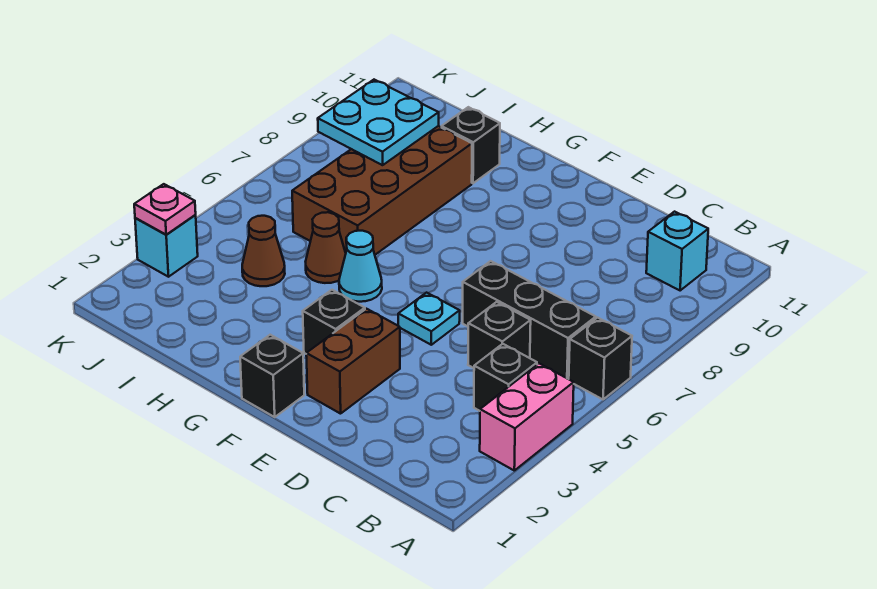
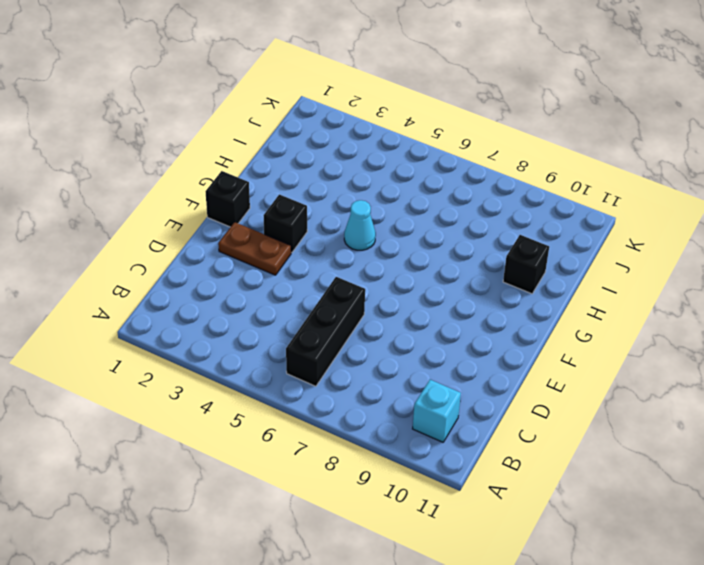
brown 1x2 plate [218,222,291,275] -> brown 1x2 brick [306,309,400,414]
none -> pink 1x2 brick [480,364,574,470]
none -> black 1x1 brick [569,318,632,399]
none -> black 1x1 brick [474,344,537,411]

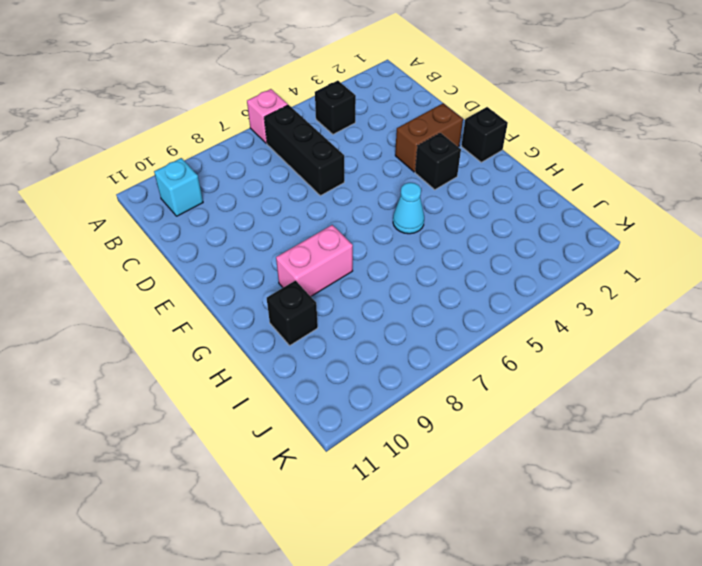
pink 1x1 brick [247,89,288,143] -> black 1x1 brick [569,318,632,399]
pink 1x2 brick [276,225,353,296] -> pink 1x2 brick moved to [480,364,574,470]
none -> black 1x1 brick [468,302,531,368]
none -> cyan 1x1 plate [398,293,460,345]
none -> brown 1x1 cone [306,212,346,283]

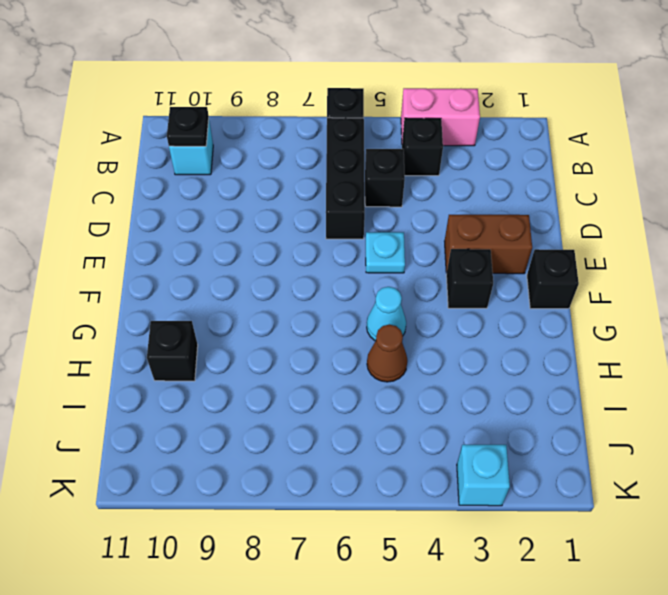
black 1x1 plate [167,107,209,146] -> none
none -> brown 2x4 brick [292,126,472,255]
none -> brown 1x1 cone [242,216,285,286]
none -> cyan 2x2 plate [318,80,439,165]

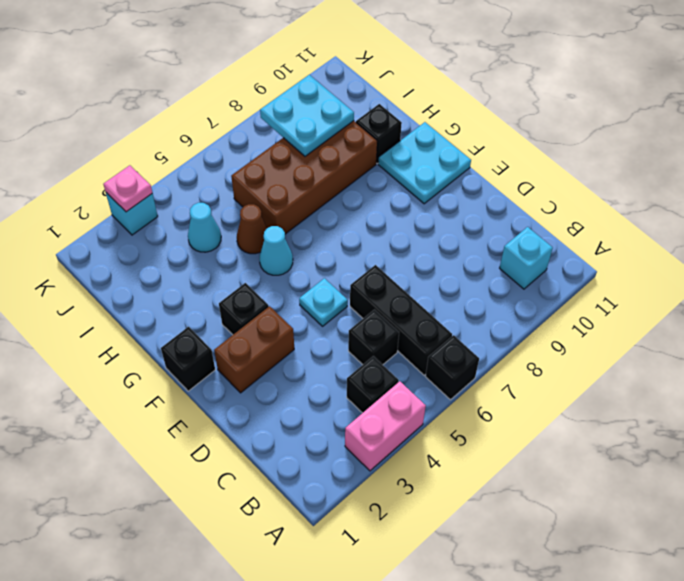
cyan 2x2 plate [378,122,471,204] -> none
cyan 1x1 cone [188,203,221,252] -> brown 1x1 cone [242,216,285,286]

